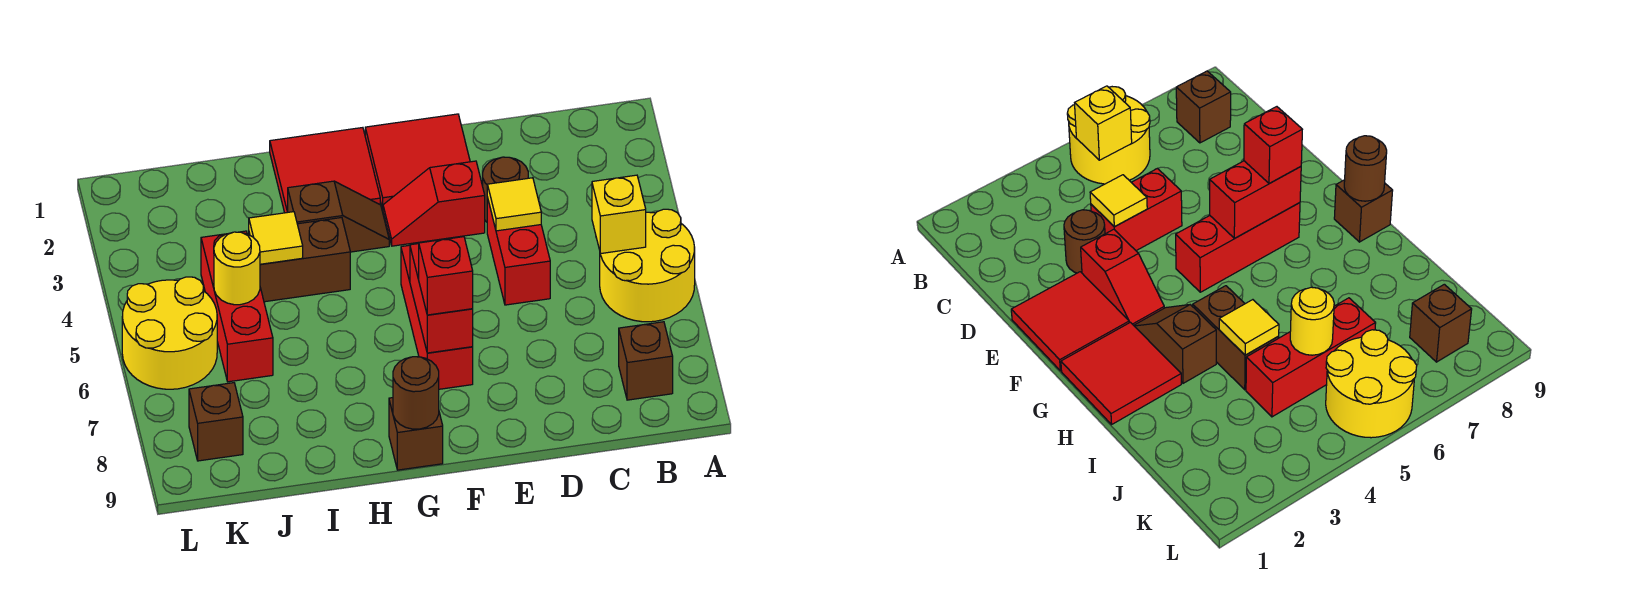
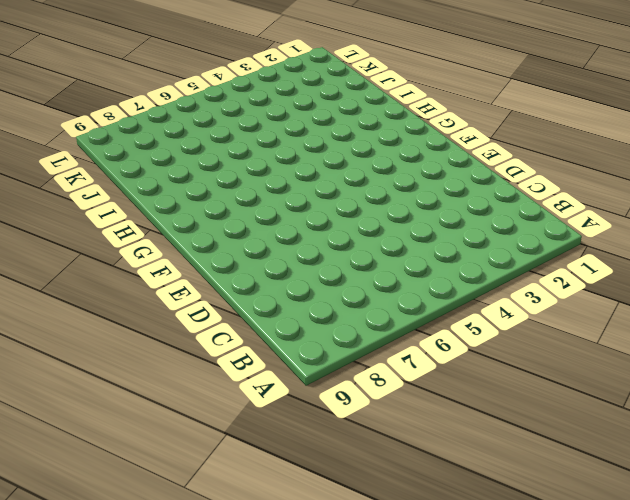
none -> yellow 2x2 round brick [600,209,695,322]
none -> brown 1x1 brick [619,322,673,400]
none -> brown 1x1 round brick [483,157,528,222]

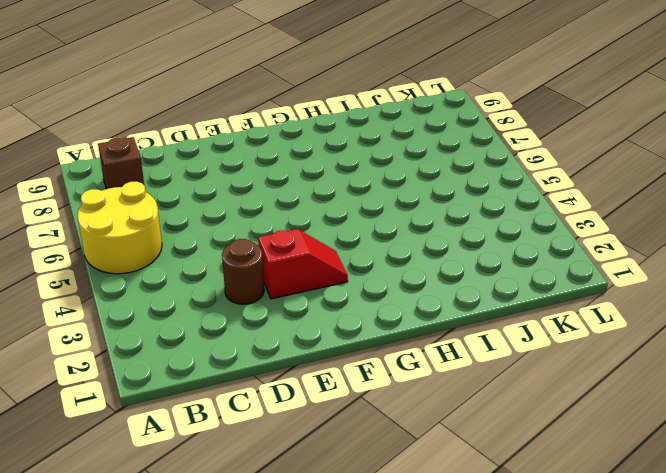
none -> red 1x2 brick [487,197,550,305]
none -> red 2x2 tile [365,114,470,209]
none -> red 1x3 brick [401,245,473,389]

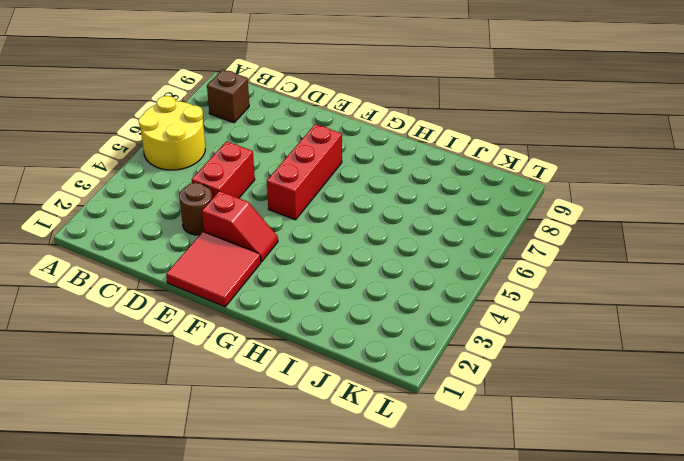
none -> red 2x2 tile [270,128,380,213]
none -> brown 1x2 slope [287,181,389,252]
none -> brown 1x1 brick [389,398,443,470]

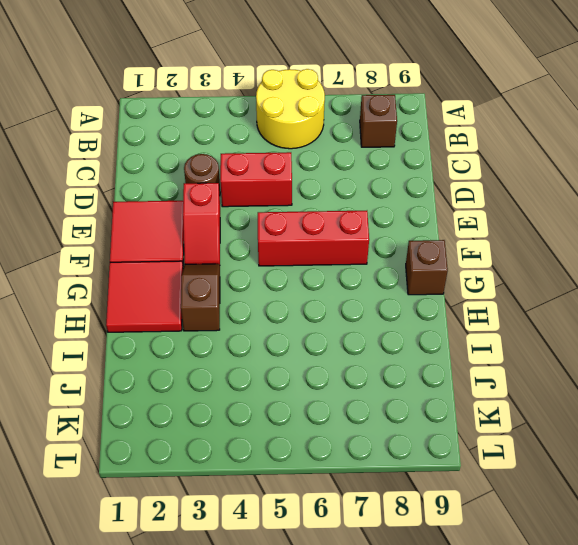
none -> brown 1x2 brick [249,218,350,302]
none -> red 1x3 brick [201,231,273,382]
none -> yellow 2x2 round brick [122,277,217,389]

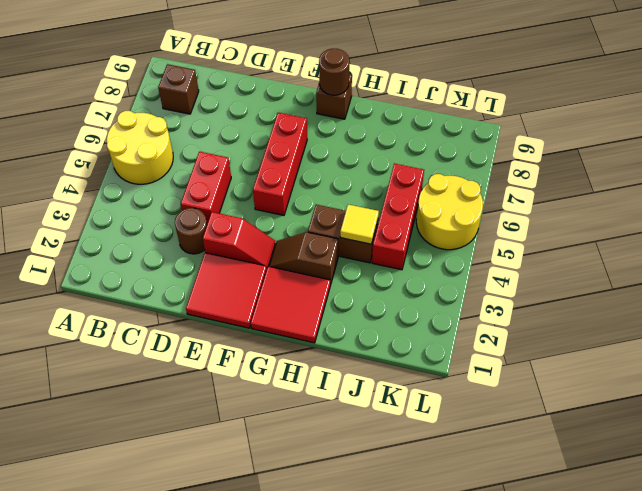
none -> brown 1x1 brick [189,383,243,461]
none -> yellow 1x1 brick [592,175,646,254]
none -> yellow 1x1 tile [487,178,541,231]

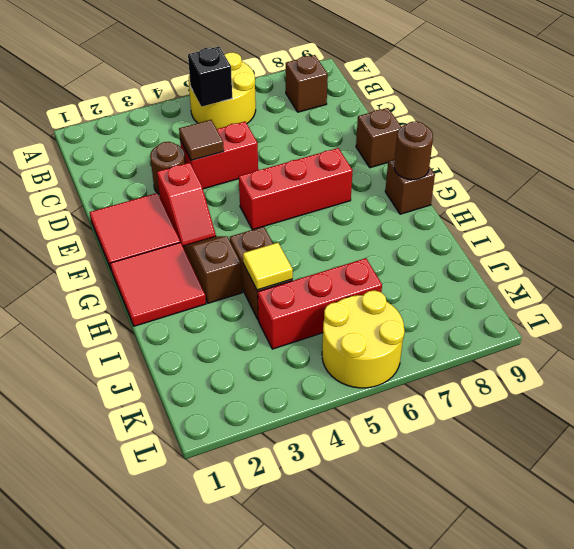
black 1x1 brick [188,47,232,107] -> yellow 1x1 brick [592,175,646,254]
brown 1x1 tile [179,120,224,161] -> yellow 1x1 tile [487,178,541,231]
brown 1x1 brick [356,108,401,168] -> brown 1x1 brick moved to [189,383,243,461]
none -> red 1x2 brick [410,244,473,353]
none -> yellow 1x1 round brick [214,232,260,305]
none -> red 1x1 brick [419,237,473,315]

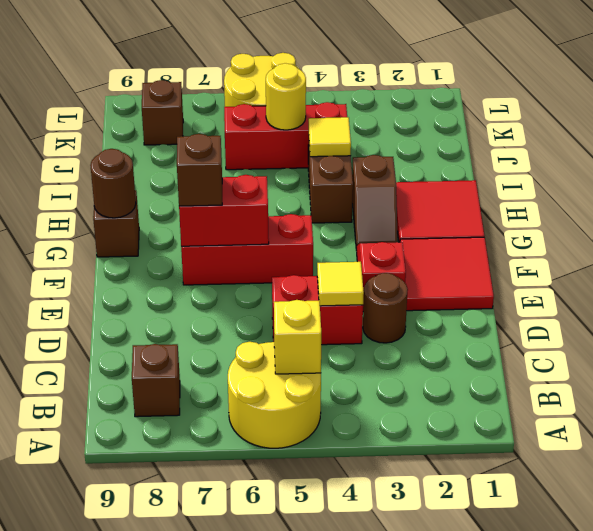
brown 1x1 brick [177,134,222,206] -> red 1x1 brick [419,237,473,315]

